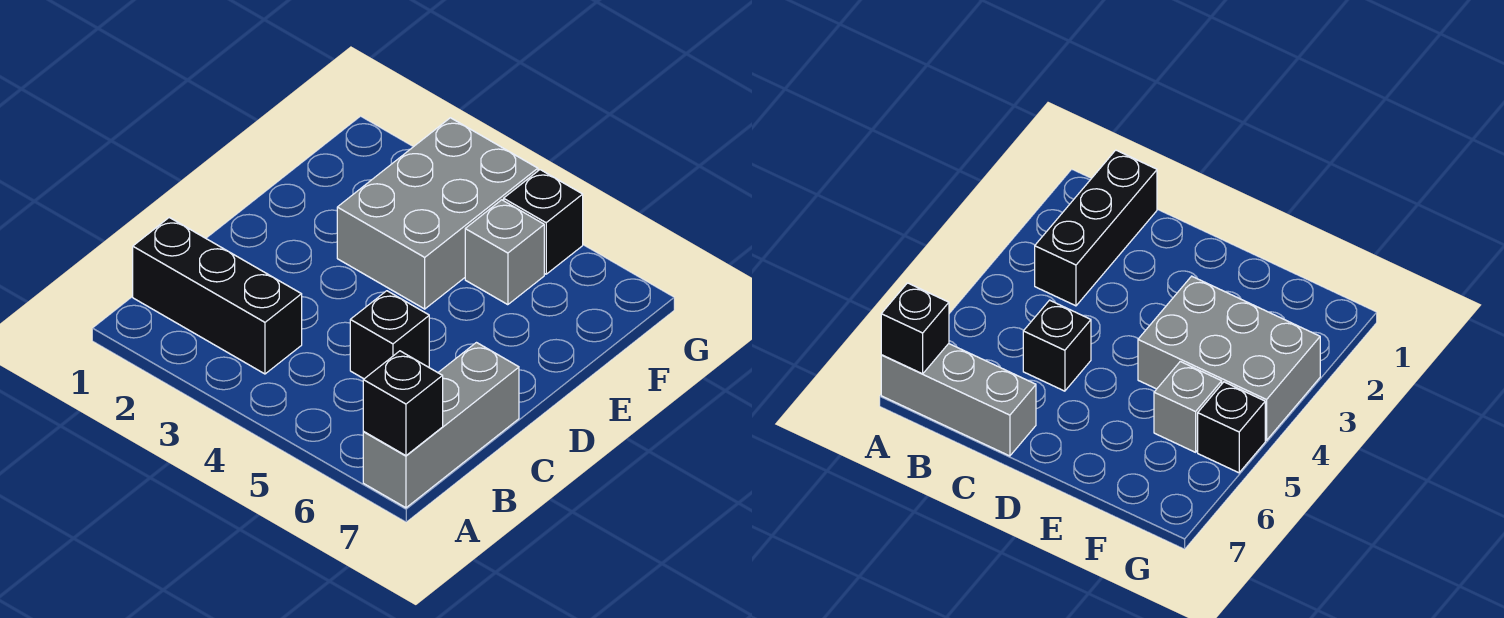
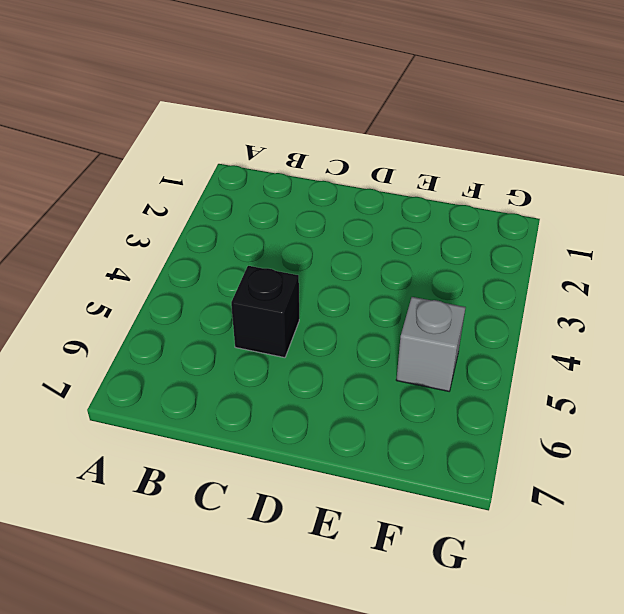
none -> grey 1x3 brick [363,343,519,508]
none -> black 1x3 brick [133,217,302,374]

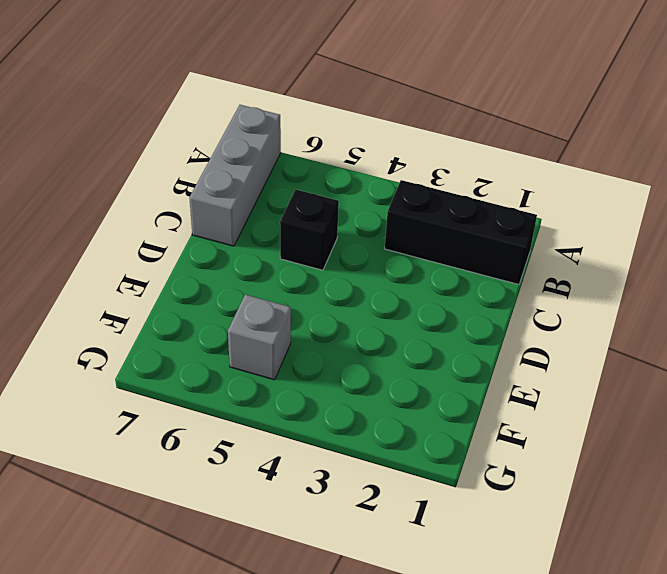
none -> grey 2x3 brick [337,118,538,309]
none -> black 1x1 brick [504,170,583,274]

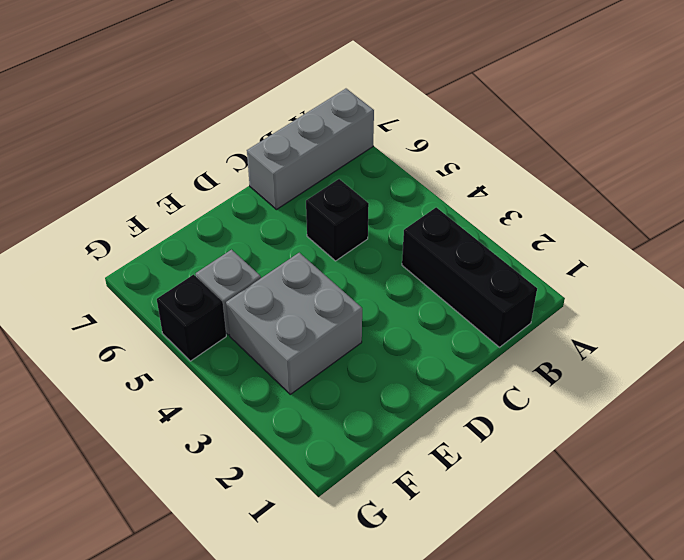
grey 2x2 brick [226,253,362,394] -> grey 2x3 brick [337,118,538,309]
none -> black 1x1 brick [363,351,443,456]

